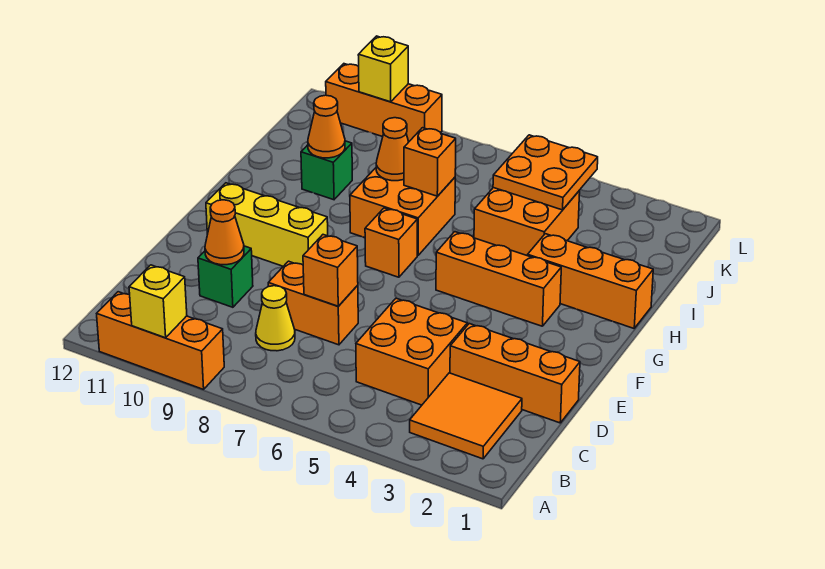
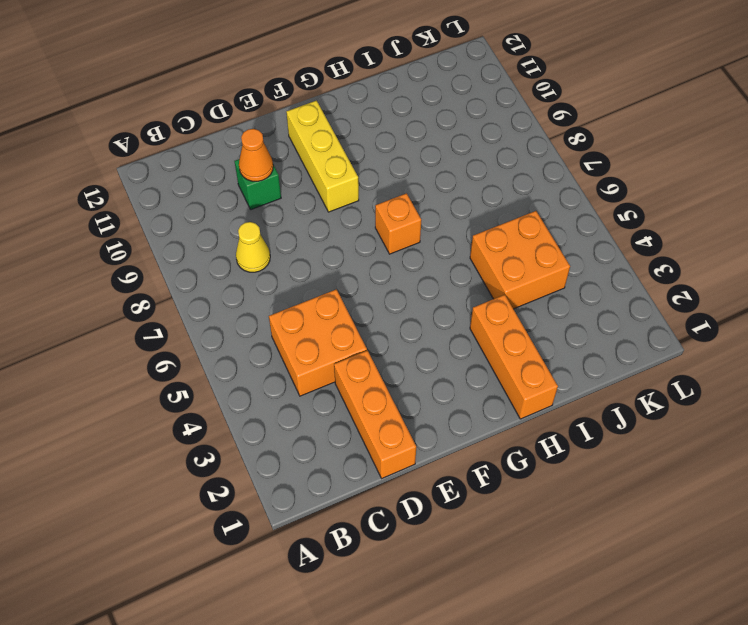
none -> orange 1x3 brick [97,292,224,389]
none -> orange 2x2 tile [410,373,522,459]
none -> orange 1x2 brick [268,261,358,345]

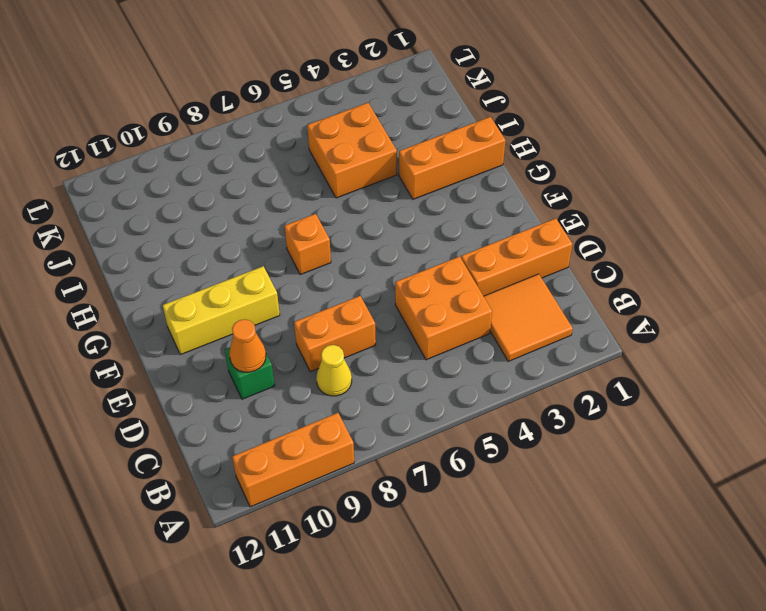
none -> orange 1x3 brick [436,232,561,326]
none -> orange 2x2 brick [350,168,455,255]
none -> green 1x1 brick [301,141,352,200]

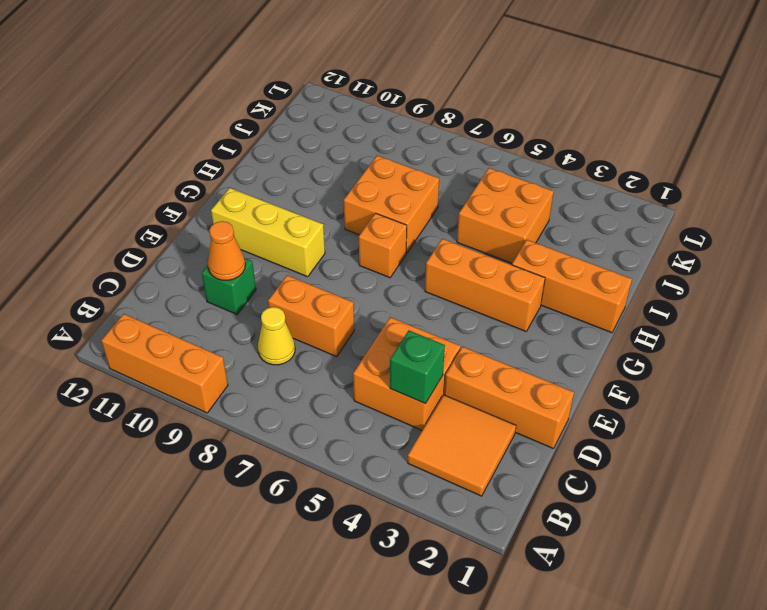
green 1x1 brick [390,331,445,404] -> green 1x1 brick moved to [301,141,352,200]
none -> orange 1x3 brick [326,64,442,142]
none -> yellow 1x1 brick [129,265,187,338]
none -> orange 1x1 brick [303,235,358,306]

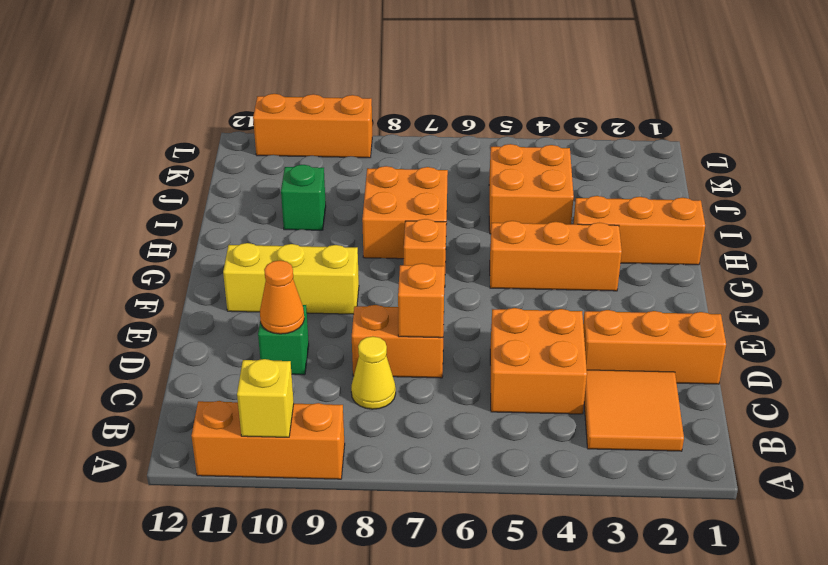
none -> orange 1x1 brick [404,128,456,196]
none -> orange 1x1 cone [376,118,408,181]
none -> orange 1x1 cone [308,95,345,158]

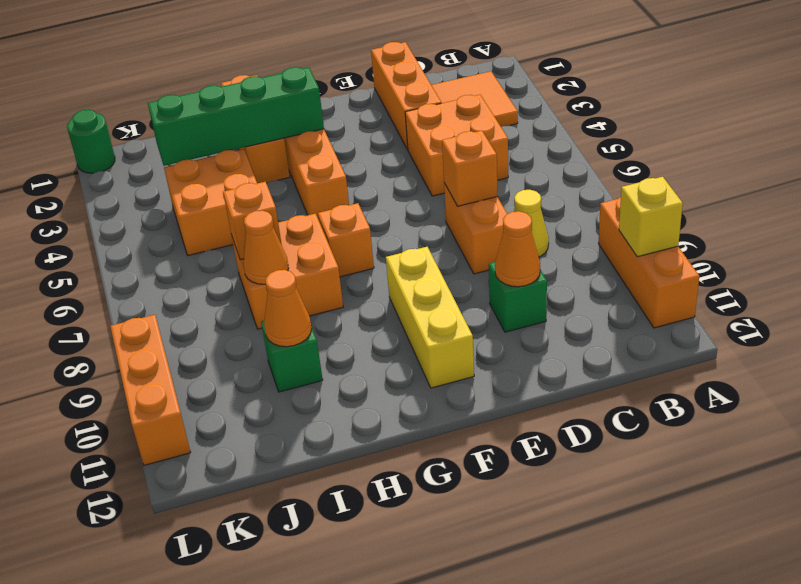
green 1x4 brick [148,67,324,166] -> none
green 1x1 round brick [67,110,115,173] -> none
none -> orange 2x2 plate [493,135,598,210]
none -> yellow 1x1 brick [358,36,408,102]

